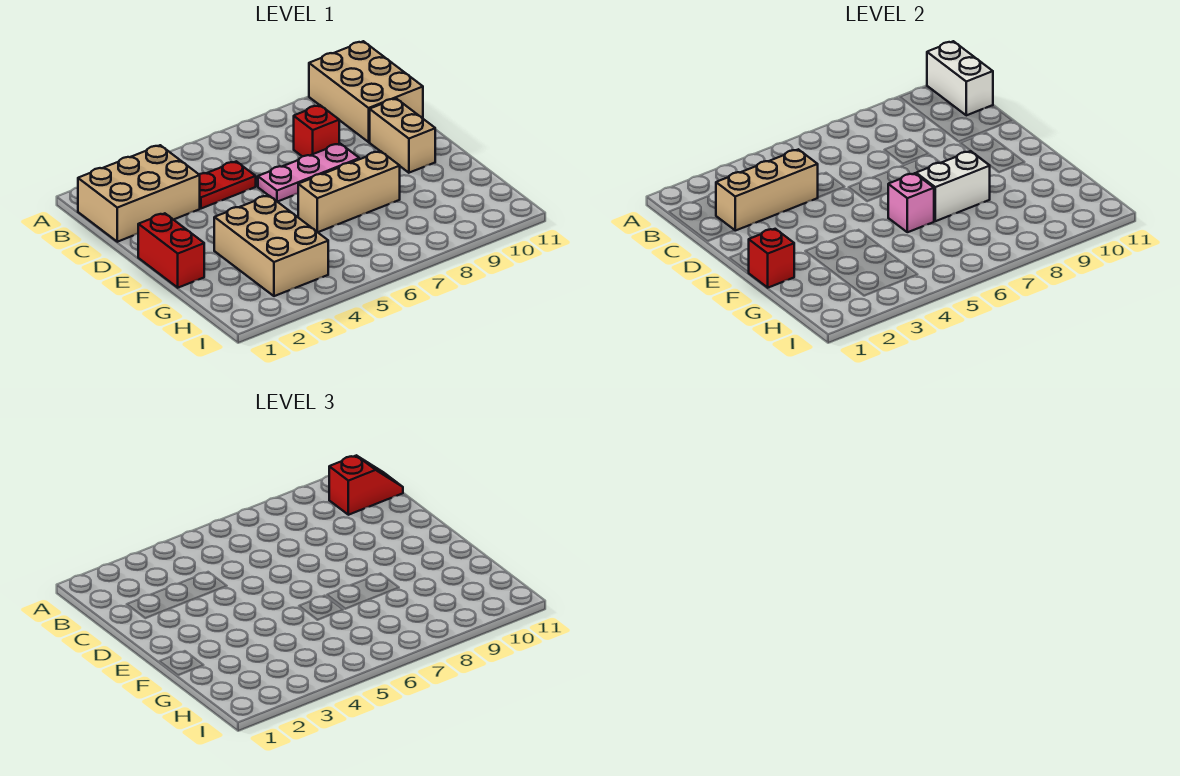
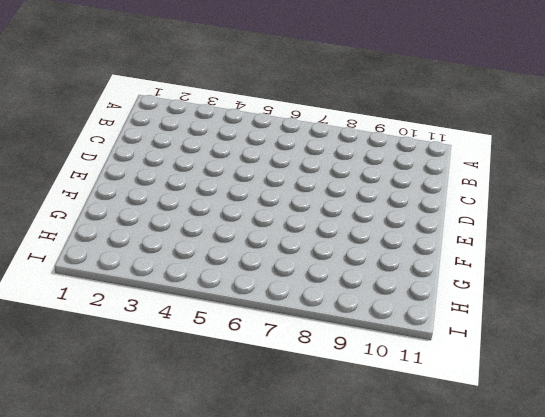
none -> tan 2x3 brick [309,41,423,142]
none -> tan 2x3 brick [78,145,200,242]
none -> red 1x2 plate [199,161,256,209]

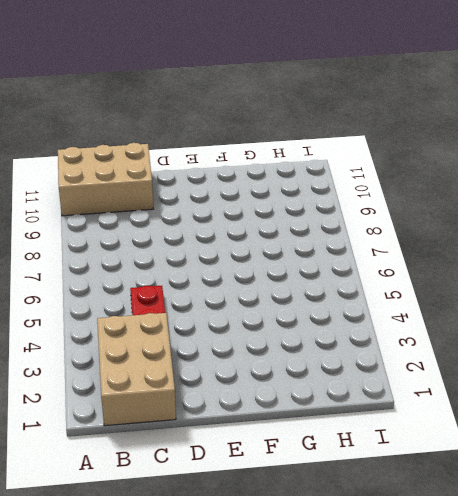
none -> red 1x1 brick [294,105,339,156]
none -> pink 1x3 plate [258,144,359,202]
none -> tan 1x2 brick [370,99,435,173]

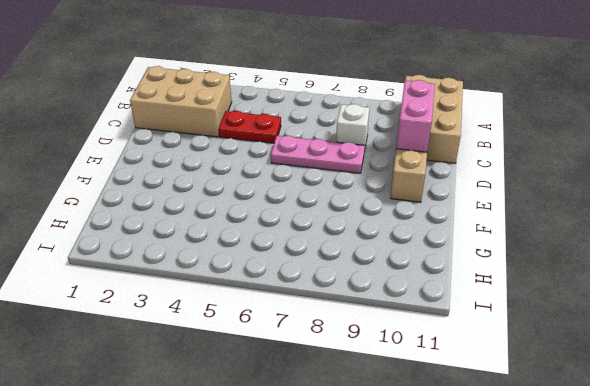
white 1x1 brick [336,104,369,152] -> red 1x1 brick [294,105,339,156]
pink 1x2 brick [396,80,435,152] -> none
none -> red 1x2 brick [138,213,204,288]
none -> tan 2x3 brick [214,195,328,296]
none -> tan 1x3 brick [298,151,400,232]

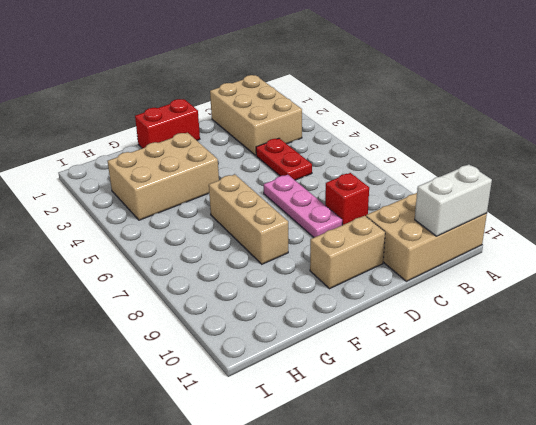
none -> tan 1x3 brick [716,149,818,231]
none -> red 1x1 brick [748,229,794,288]
none -> pink 1x1 brick [888,173,934,232]

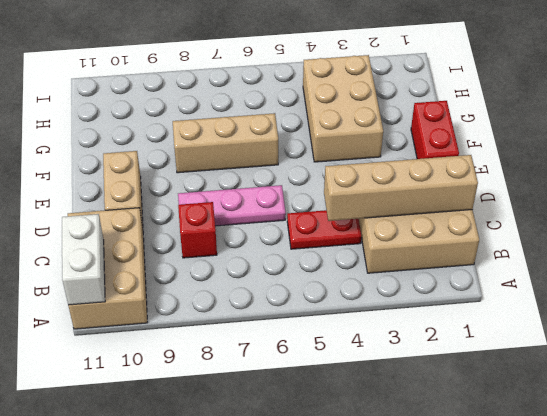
tan 1x4 brick [324,155,478,221] -> tan 1x3 brick [716,149,818,231]
none -> red 1x1 brick [748,229,794,288]
none -> pink 1x1 brick [888,173,934,232]
none -> white 1x2 brick [916,151,990,221]

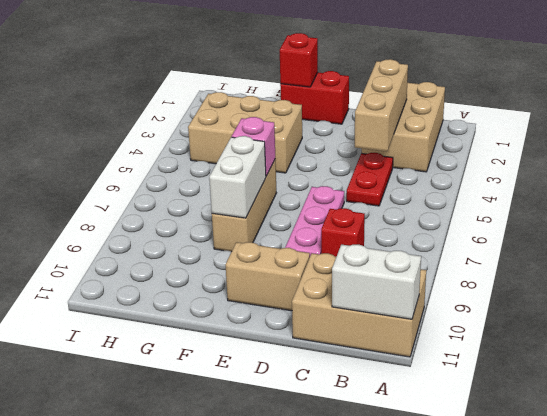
none -> red 1x2 slope [329,455,403,515]

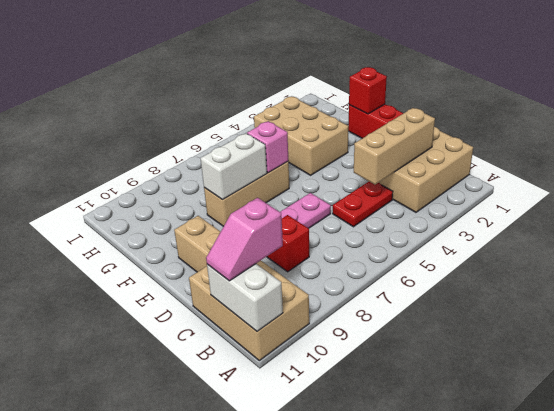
pink 1x2 slope [206,198,283,281] -> red 1x2 slope [329,455,403,515]

